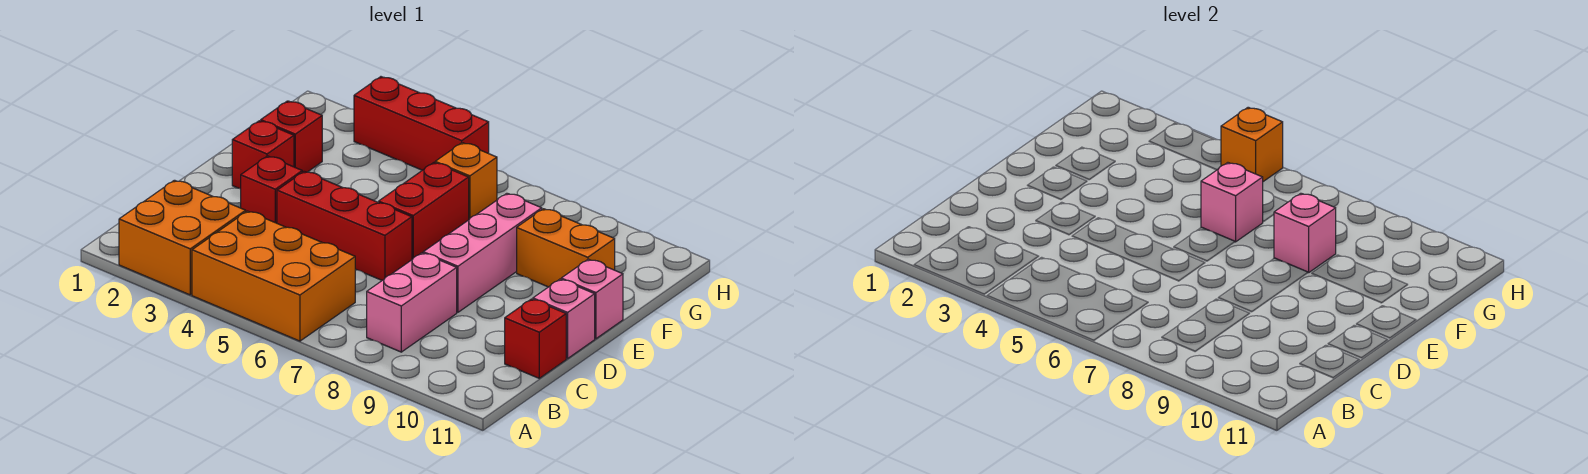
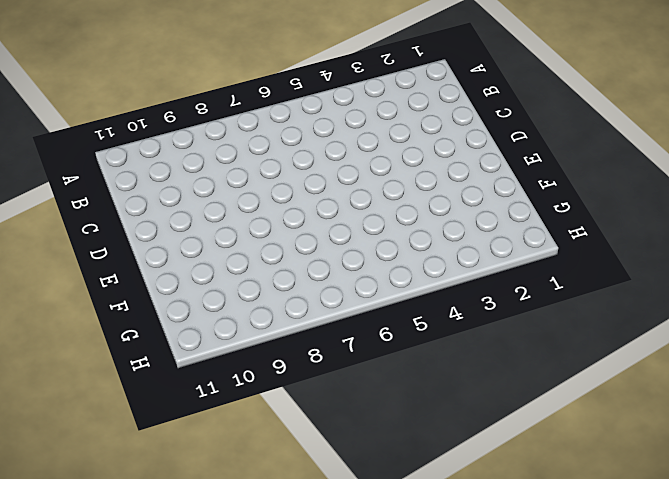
none -> orange 2x2 brick [119,180,246,295]
none -> orange 2x3 brick [192,211,356,341]
none -> pink 1x2 brick [367,253,457,352]

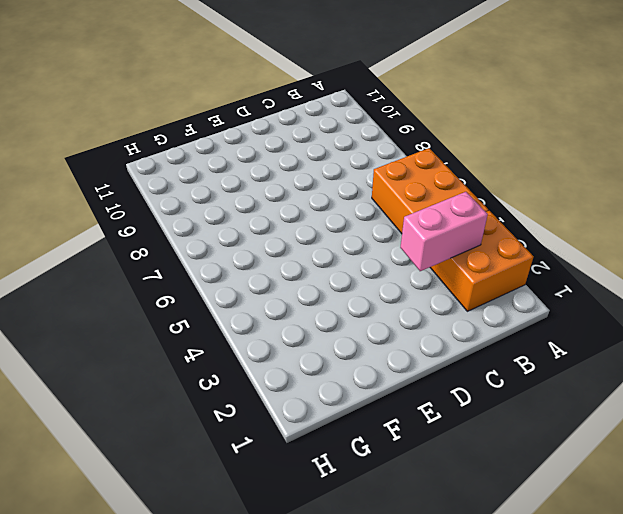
pink 1x2 brick [400,192,488,271] -> pink 1x2 brick moved to [367,253,457,352]
none -> red 1x1 brick [505,299,566,378]
none -> red 1x1 brick [241,156,302,223]
none -> red 1x3 brick [277,171,412,280]

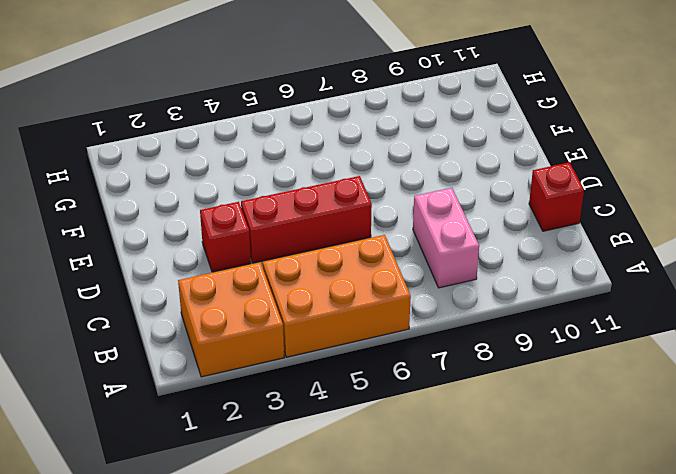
none -> pink 1x3 brick [423,193,542,312]
none -> pink 1x1 brick [533,279,595,359]
none -> red 1x1 brick [232,121,294,189]

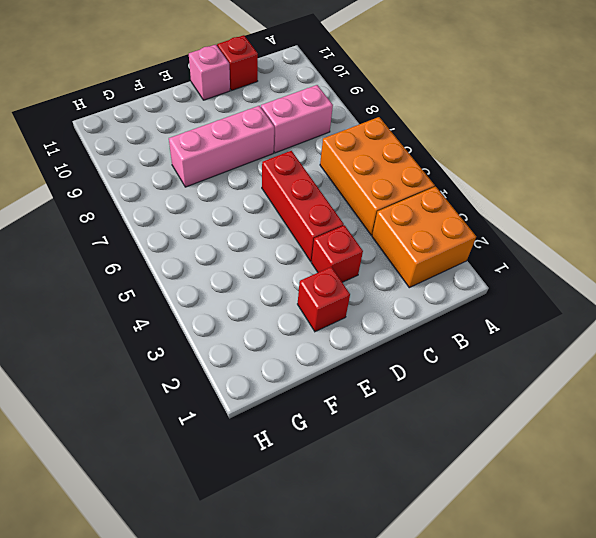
none -> red 1x2 brick [379,163,469,259]
none -> pink 1x1 brick [561,259,623,339]
none -> red 1x1 brick [261,101,322,172]

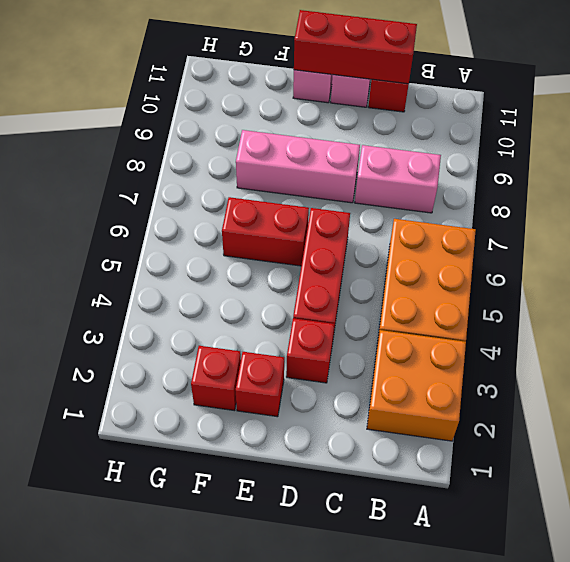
red 1x3 brick [294,10,417,84] -> red 1x3 brick turned to [354,77,489,170]
none -> orange 1x2 brick [517,209,615,287]
none -> orange 1x1 brick [435,143,497,219]
none -> pink 1x1 brick [1201,163,1263,242]

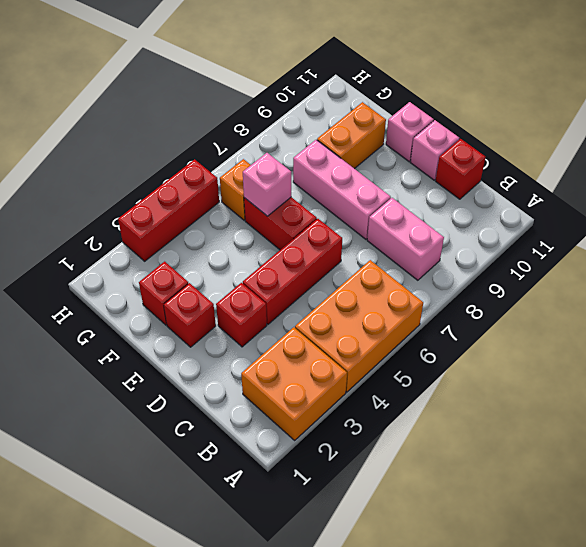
none -> pink 1x1 brick [1274,193,1336,273]
none -> orange 1x1 brick [1221,107,1283,182]

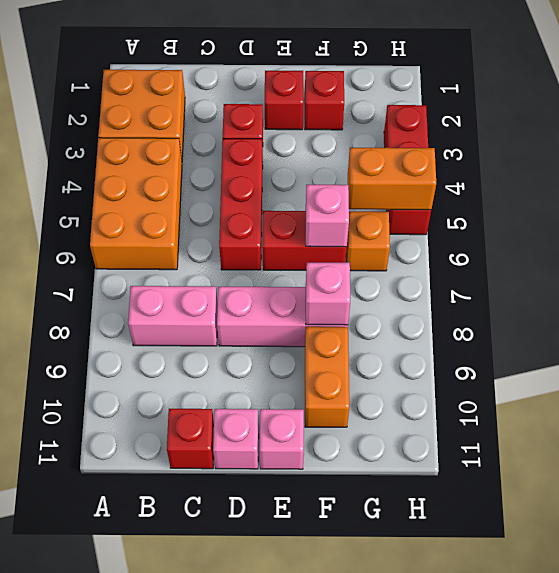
orange 1x2 brick [348,148,436,210] -> orange 1x1 brick [1221,107,1283,182]

